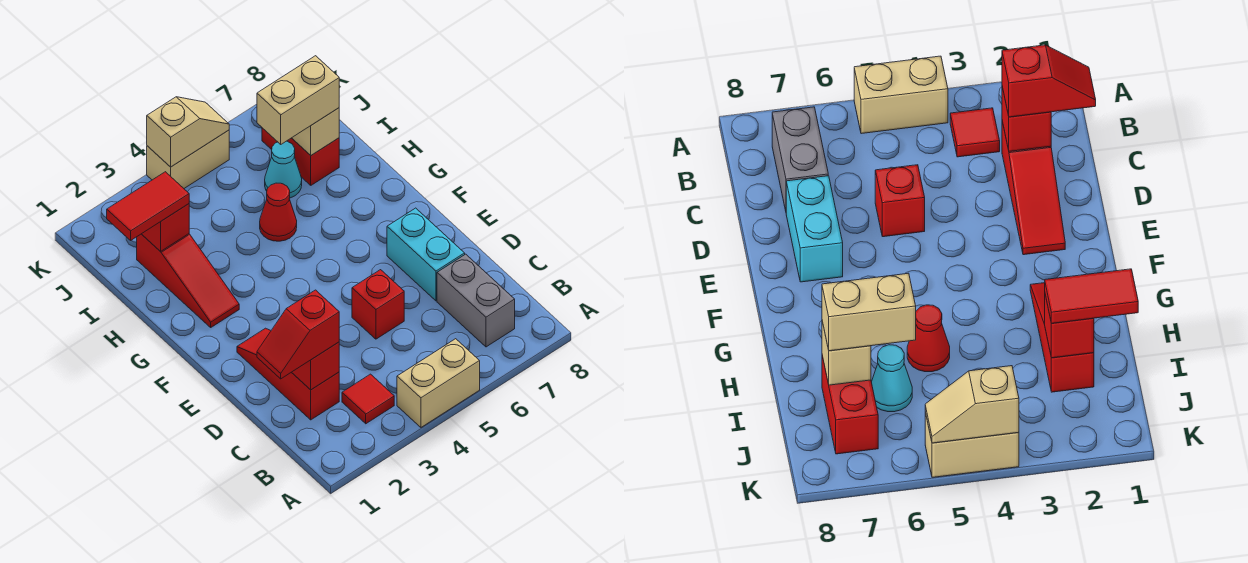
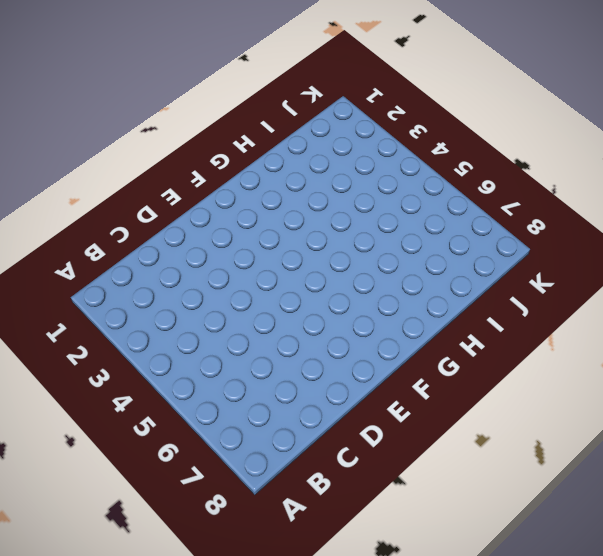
none -> tan 1x2 brick [397,339,480,427]
none -> red 1x1 tile [342,374,394,424]
none -> grey 1x2 brick [437,254,515,347]

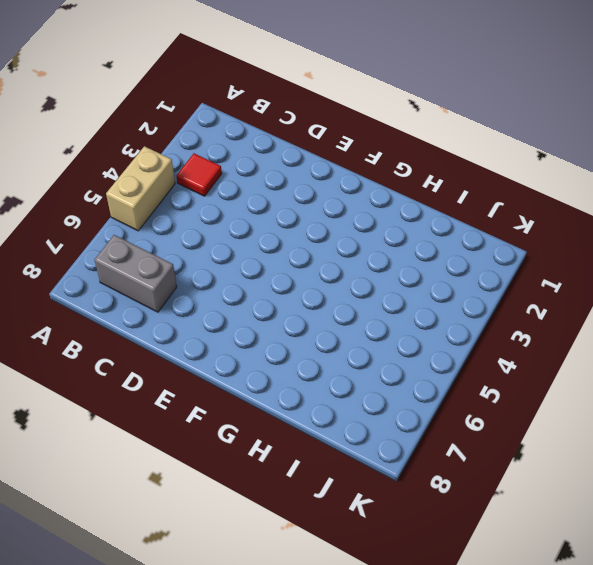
none -> red 1x3 slope [237,328,339,420]
none -> red 1x1 brick [352,270,404,339]
none -> cyan 1x2 brick [387,208,465,301]

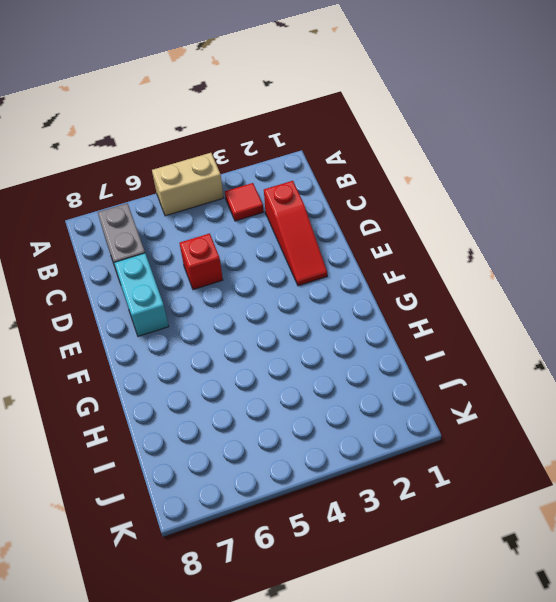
none -> red 1x3 slope [137,234,239,327]
none -> red 1x1 cone [260,183,297,241]
none -> cyan 1x1 cone [265,141,302,198]

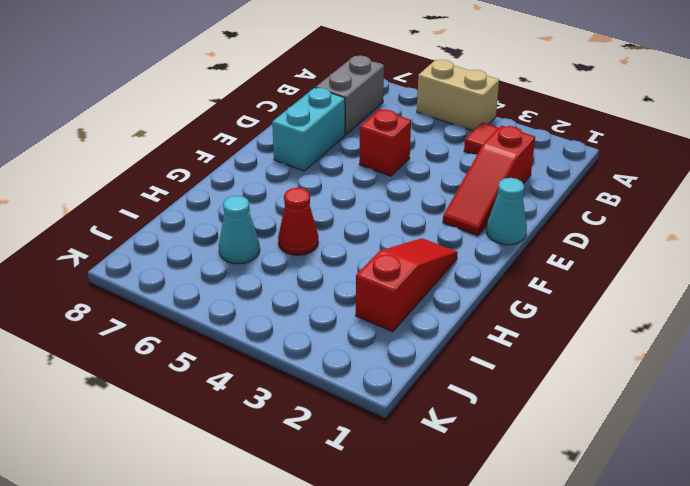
cyan 1x1 cone [487,178,527,245] -> none
none -> red 1x2 brick [262,128,339,185]
none -> tan 1x2 brick [147,130,229,188]
none -> red 1x1 brick [292,342,339,390]

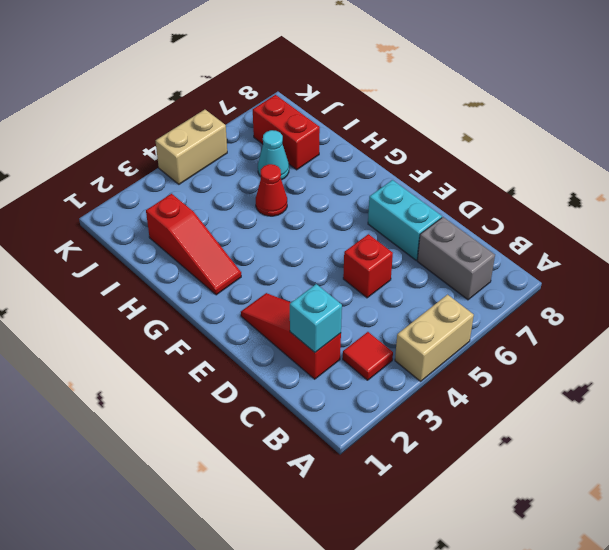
cyan 1x1 brick [290,284,342,352] -> red 1x1 brick [292,342,339,390]
none -> red 1x1 brick [142,204,189,252]
none -> tan 1x1 brick [292,108,339,155]
none -> tan 1x2 slope [147,97,229,167]

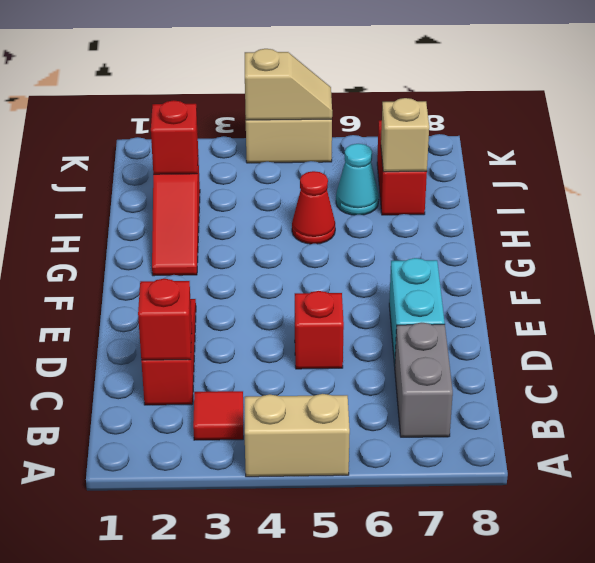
none -> red 1x2 slope [257,290,339,379]
none -> red 1x2 tile [107,172,189,240]
none -> tan 1x2 brick [257,56,339,144]

